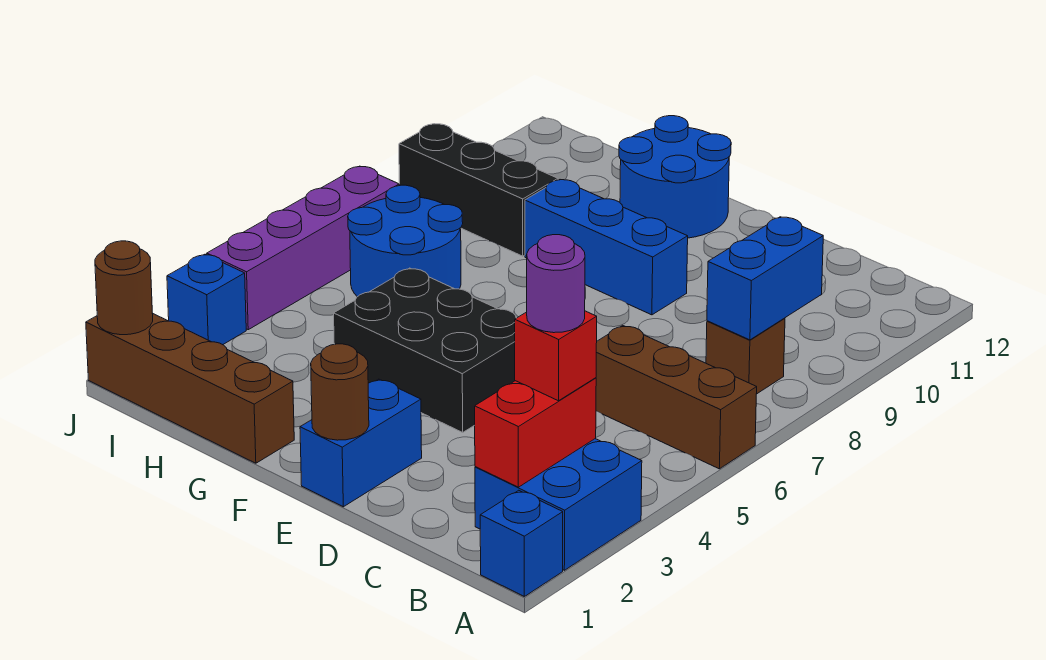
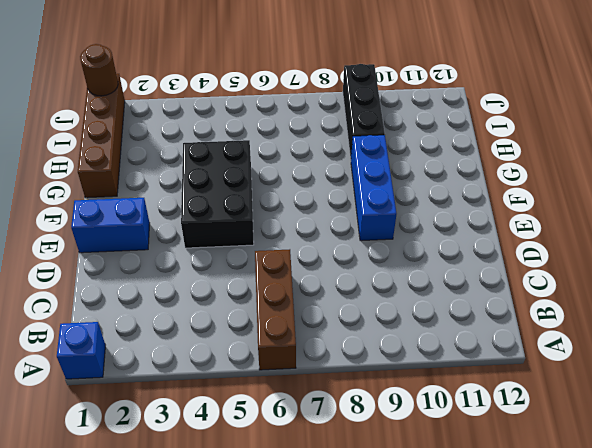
none -> blue 2x2 brick [475,439,642,570]
none -> brown 1x1 brick [706,318,785,394]
none -> blue 2x2 round brick [619,116,731,238]

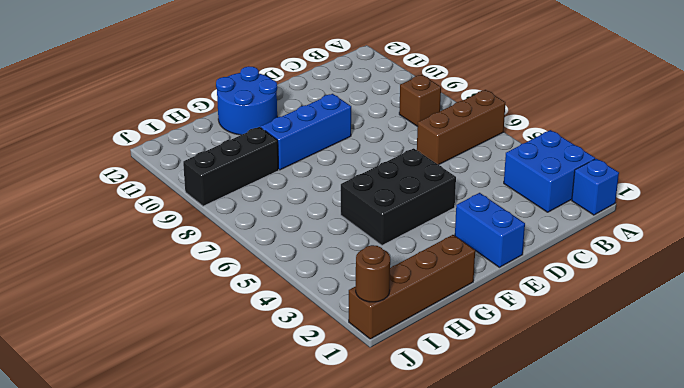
none -> blue 2x2 round brick [348,185,463,297]
none -> blue 1x1 brick [167,254,246,345]
none -> purple 1x4 brick [207,166,399,330]

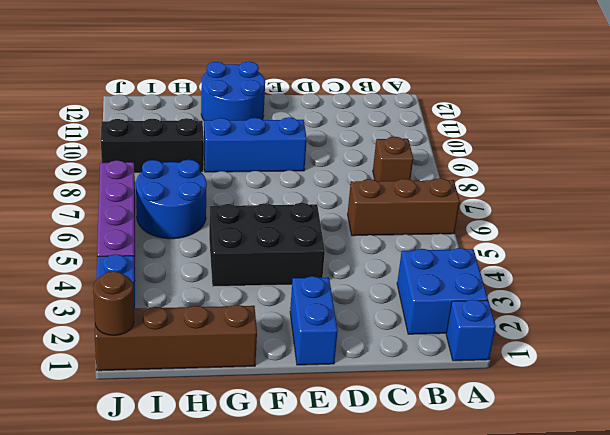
none -> red 1x2 brick [475,378,596,487]
none -> blue 1x2 brick [707,217,823,340]
none -> brown 1x1 round brick [311,344,369,440]

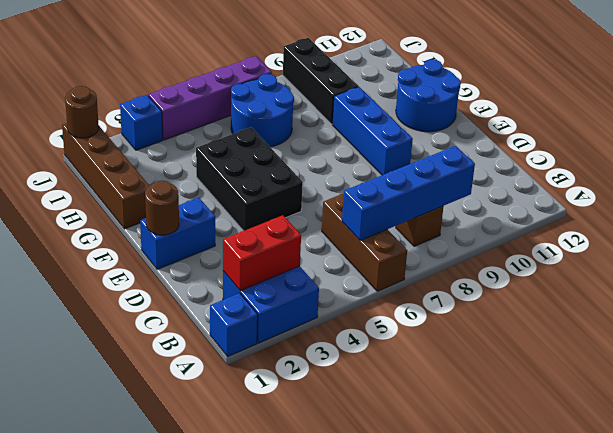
blue 1x4 brick [342,146,475,240] -> blue 1x2 brick [707,217,823,340]
none -> red 1x1 brick [515,311,597,401]
none -> purple 1x1 round brick [527,235,585,333]

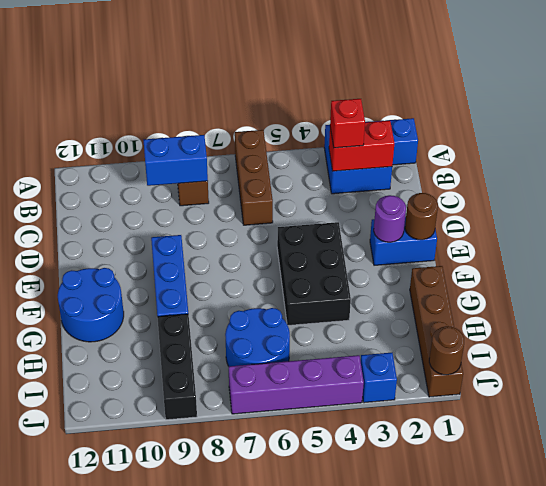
purple 1x1 round brick [374,195,406,242] -> purple 1x1 round brick moved to [527,235,585,333]

